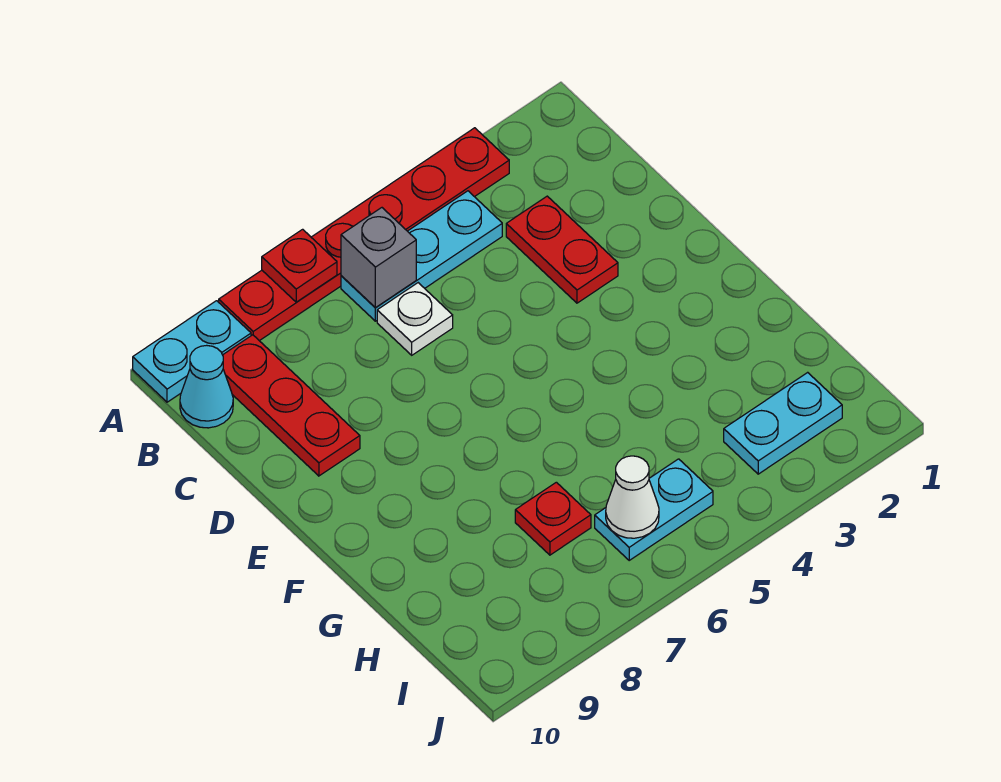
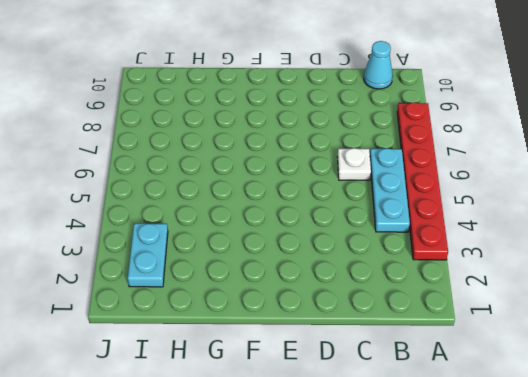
none -> cyan 1x2 plate [133,301,251,402]
none -> red 1x3 plate [223,335,360,476]
none -> red 1x2 plate [506,196,618,303]

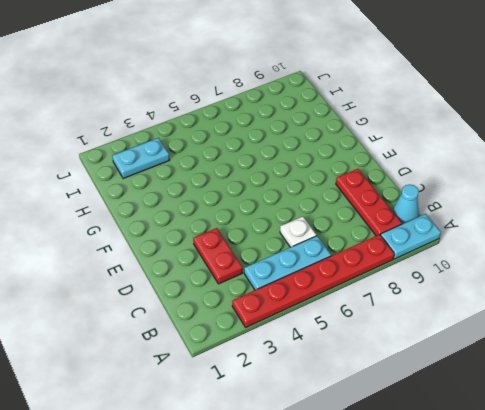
none -> red 1x1 plate [515,482,591,555]
none -> cyan 1x2 plate [595,459,713,560]
none -> red 1x1 plate [262,229,337,302]

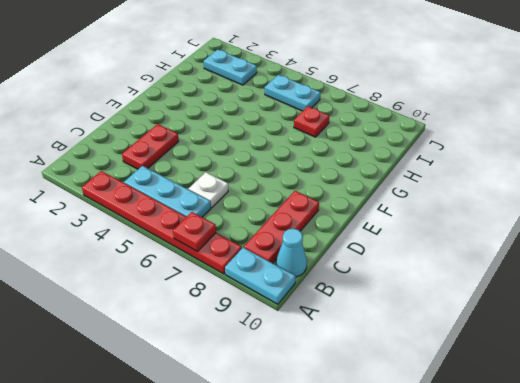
none -> grey 1x1 brick [341,208,416,308]
none -> white 1x1 cone [606,456,659,538]

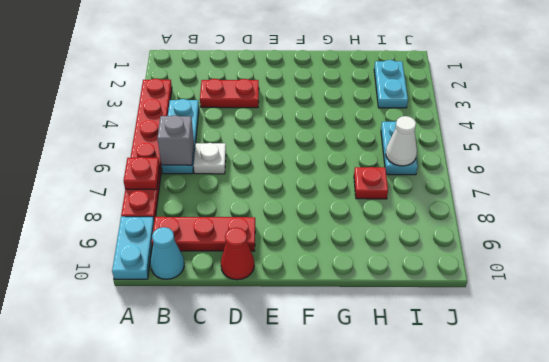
red 1x1 cone [221,227,254,280] -> none

